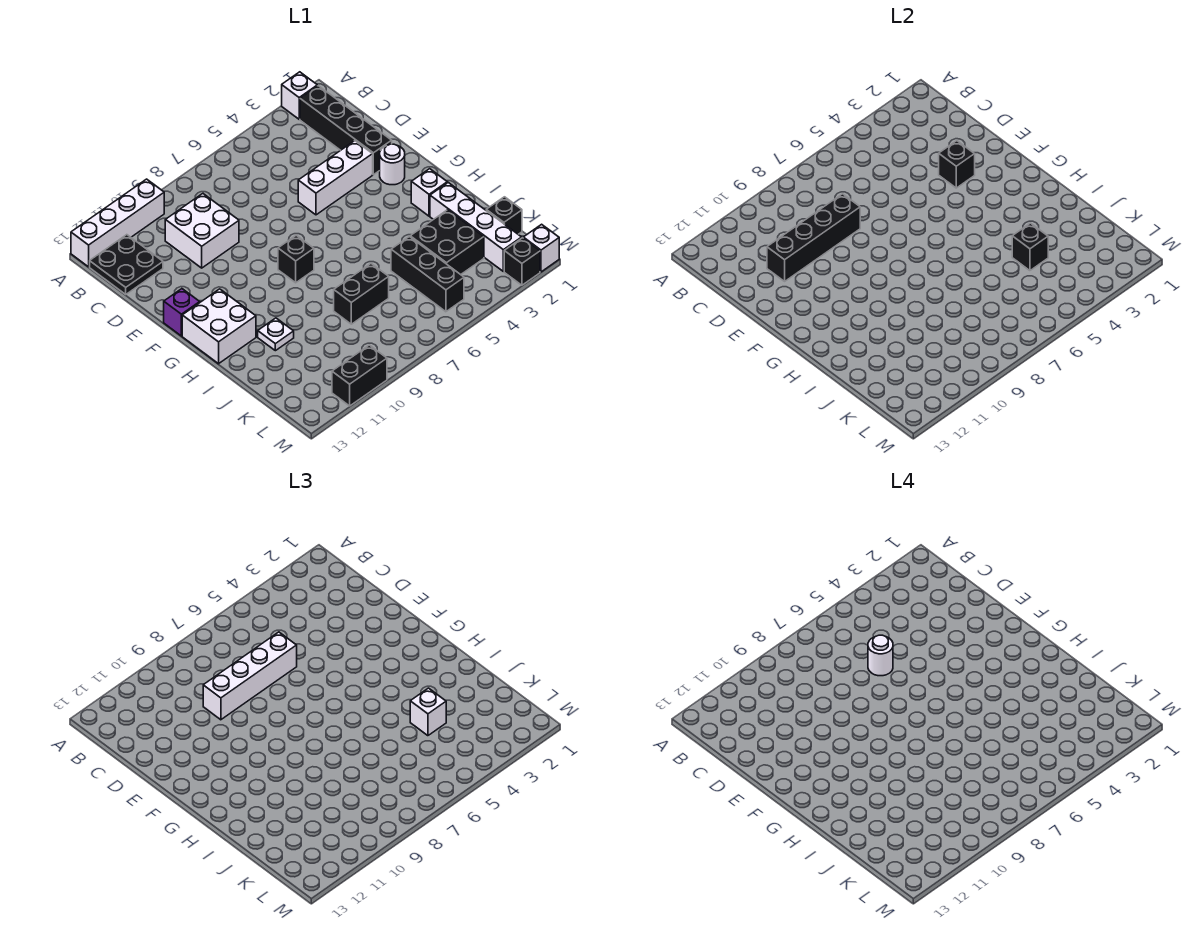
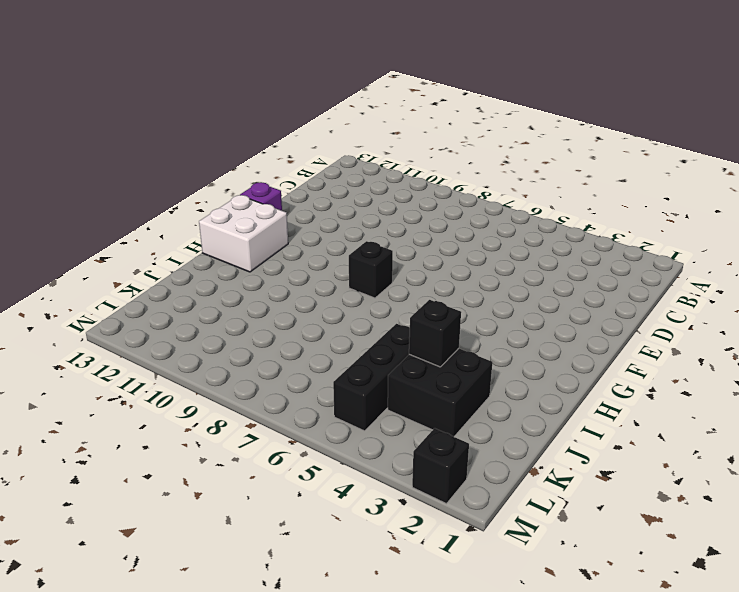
none -> white 1x1 brick [282,72,317,119]
none -> white 1x4 brick [71,179,164,267]
none -> black 1x4 brick [300,86,392,175]

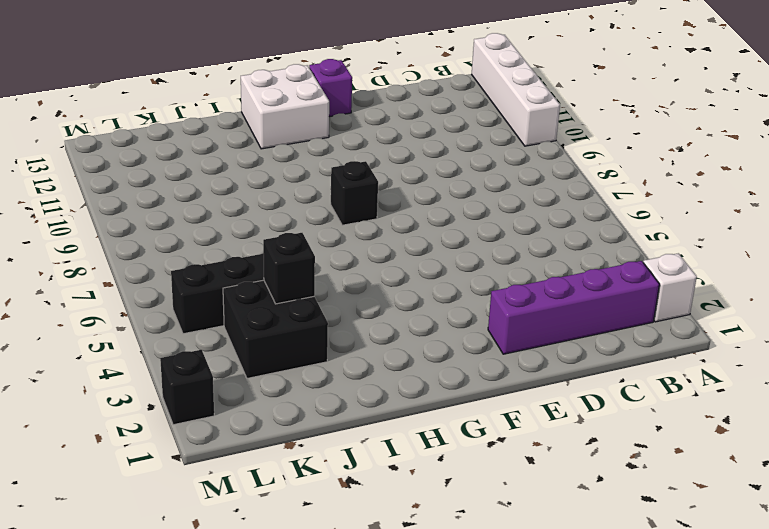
purple 1x4 brick [488,261,659,354] -> black 1x4 brick [300,86,392,175]
none -> black 2x2 plate [90,235,163,294]
none -> white 2x2 brick [165,194,239,268]
none -> white 1x3 brick [298,141,373,215]

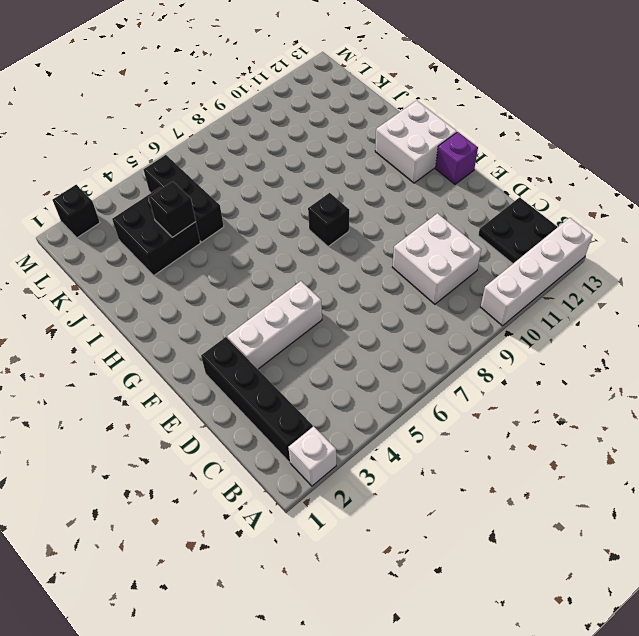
none -> white 1x1 round brick [380,144,405,185]
none -> white 1x1 brick [411,169,447,216]
none -> white 1x4 brick [430,183,522,271]

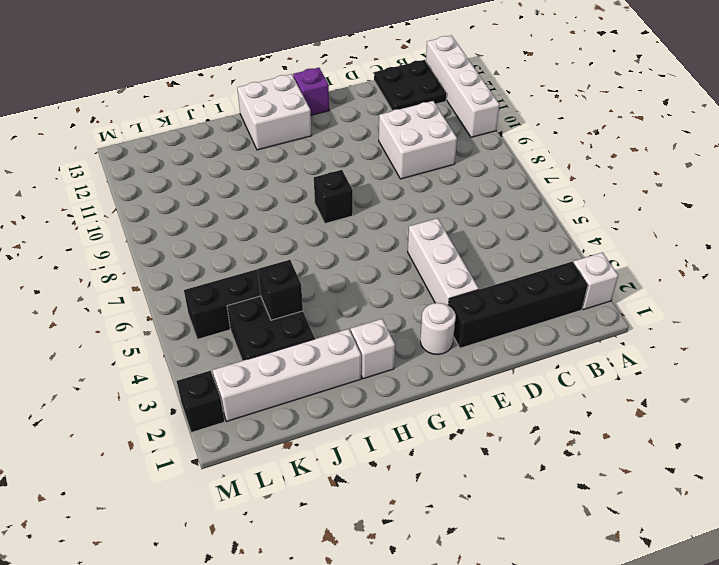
none -> white 1x1 plate [258,318,294,351]
none -> black 1x2 brick [334,264,389,324]
none -> black 1x1 brick [486,197,522,234]

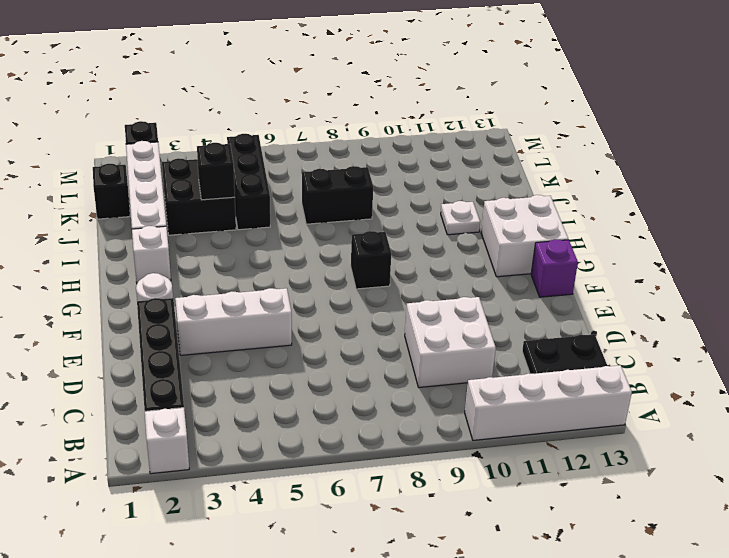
none -> white 1x1 brick [523,224,559,272]
none -> black 1x2 brick [332,345,387,406]
none -> black 1x4 brick [767,194,860,281]

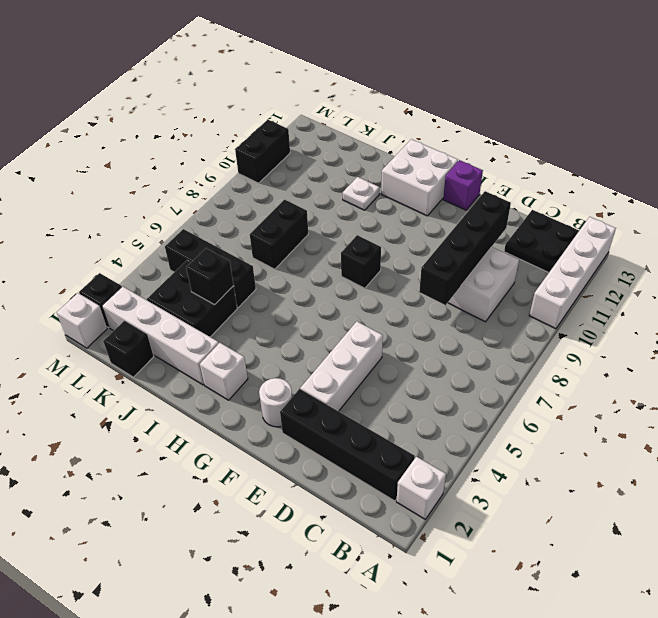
none -> black 1x1 brick [939,141,975,188]
none -> white 1x4 brick [203,632,297,720]
none -> white 1x1 brick [410,688,446,736]

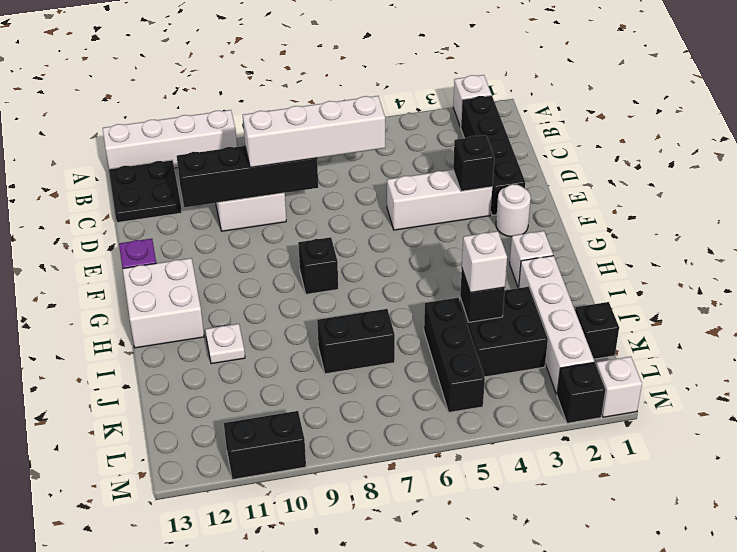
none -> white 1x1 round brick [868,635,893,676]

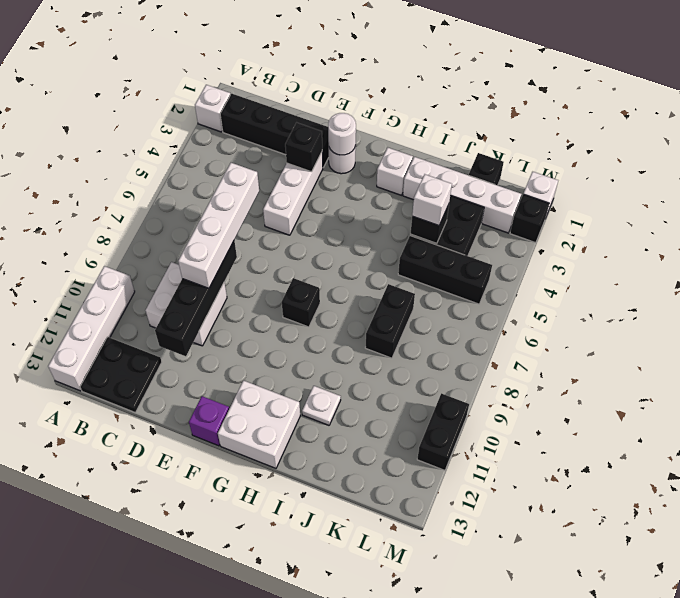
white 1x1 round brick [328,113,356,155] -> white 1x1 round brick moved to [868,635,893,676]

